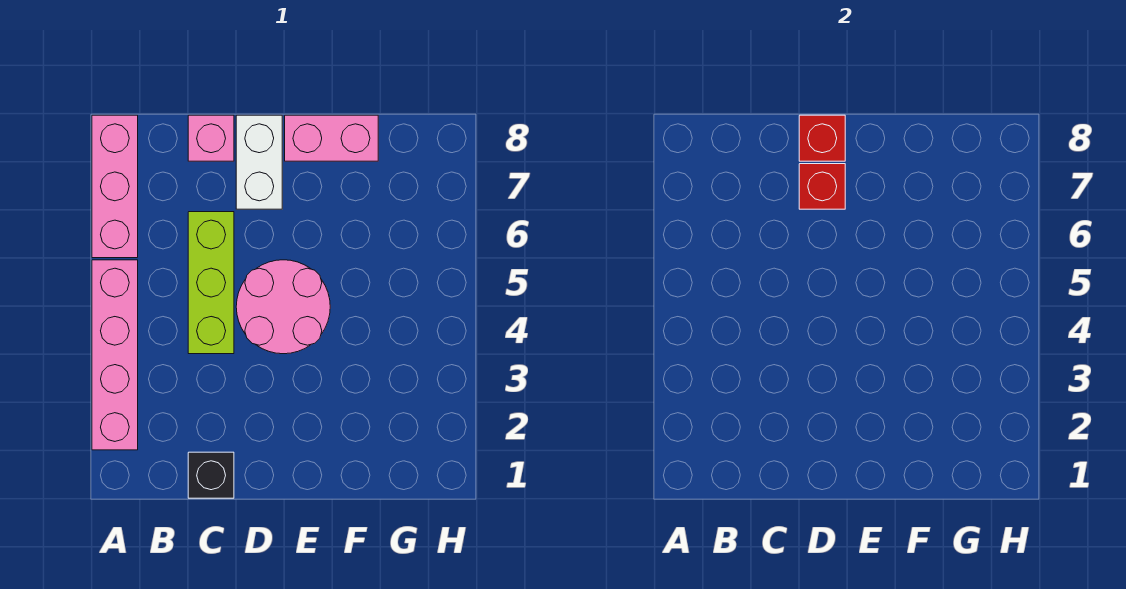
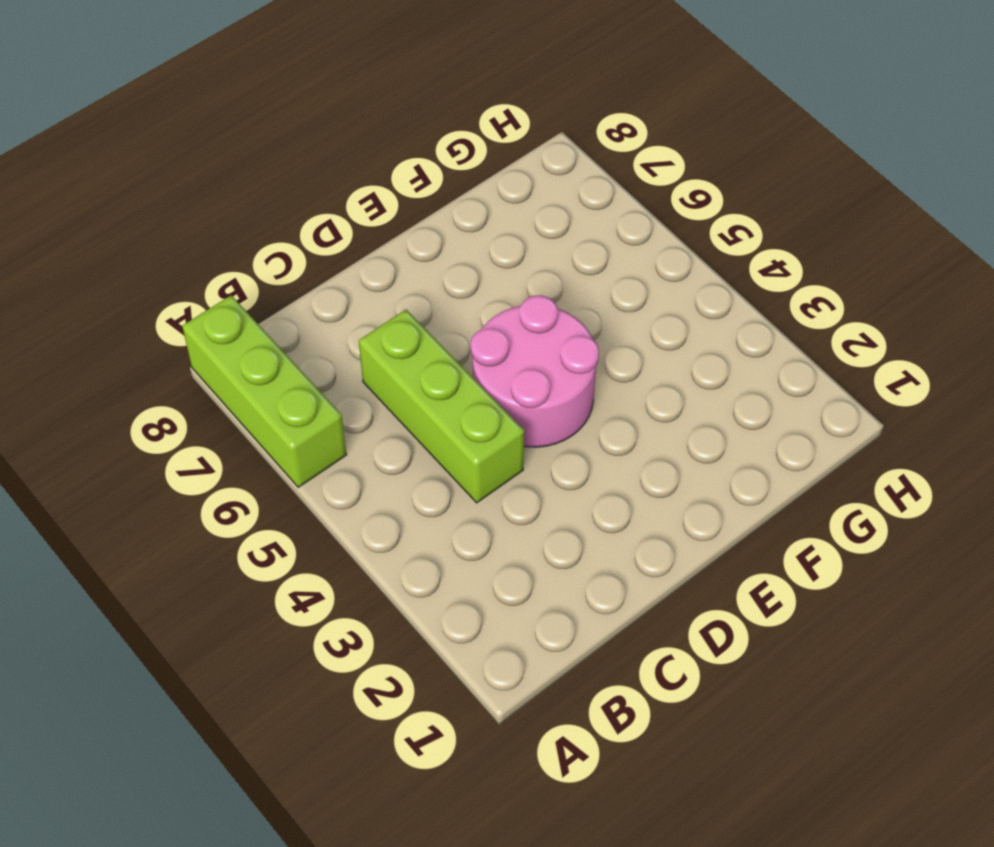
lime 1x3 brick [182,295,347,487] -> pink 1x3 brick [92,115,138,258]
none -> pink 1x4 brick [92,260,138,450]
none -> black 1x1 brick [188,452,234,498]

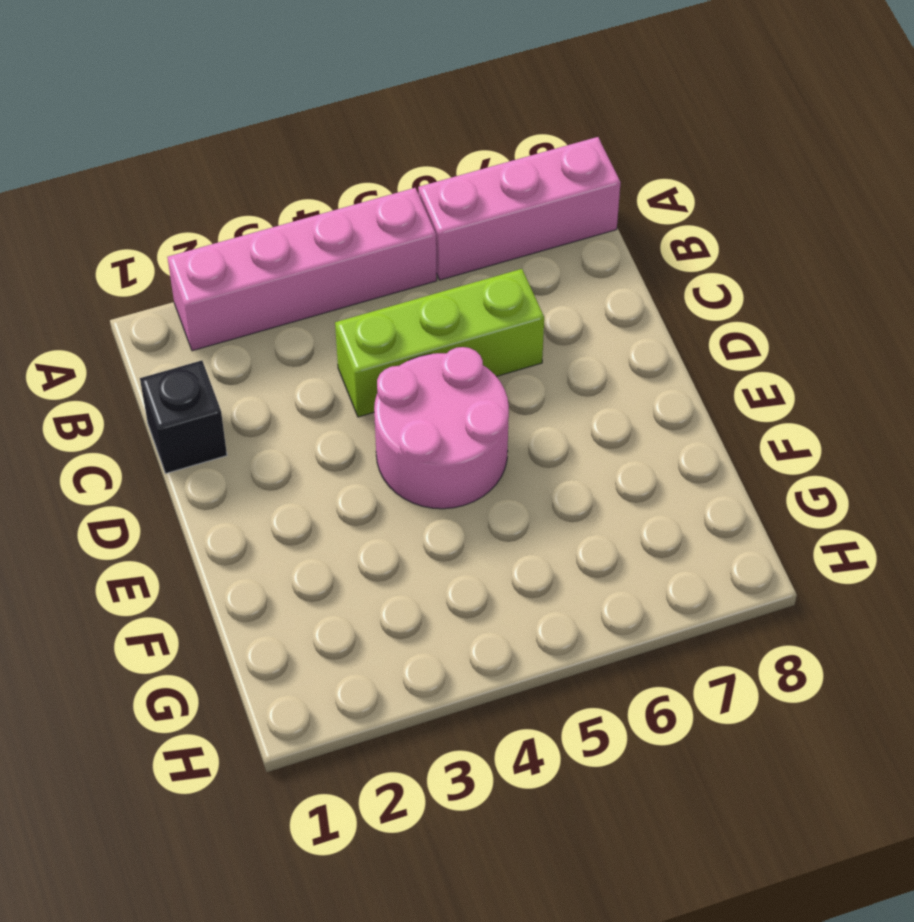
none -> pink 1x1 brick [188,115,234,161]
none -> white 1x2 brick [236,115,282,209]

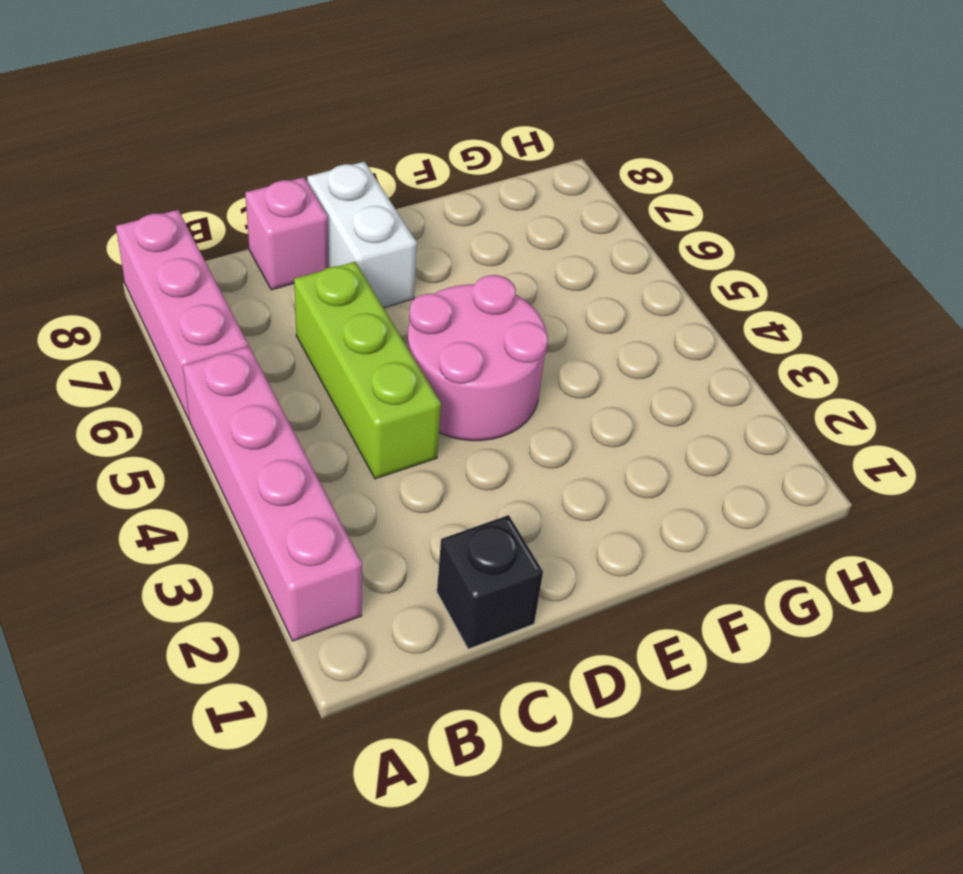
none -> pink 1x2 brick [285,115,378,161]
none -> red 1x1 brick [799,164,845,209]

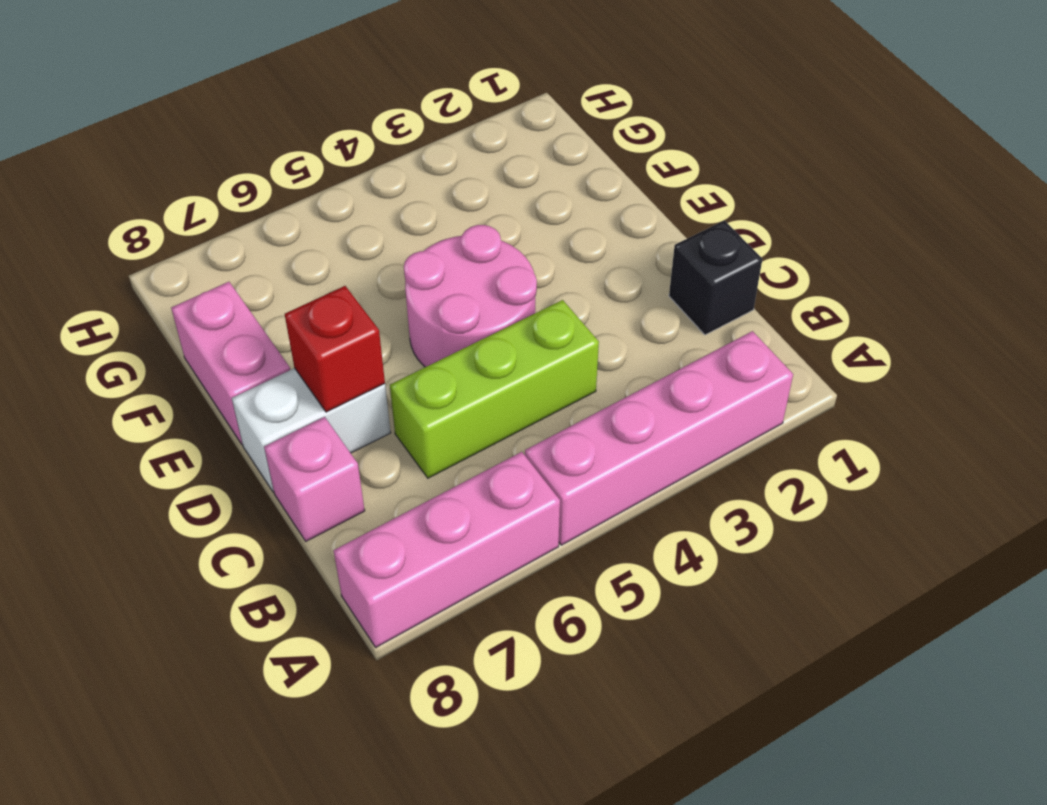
none -> red 1x1 brick [799,115,845,161]

